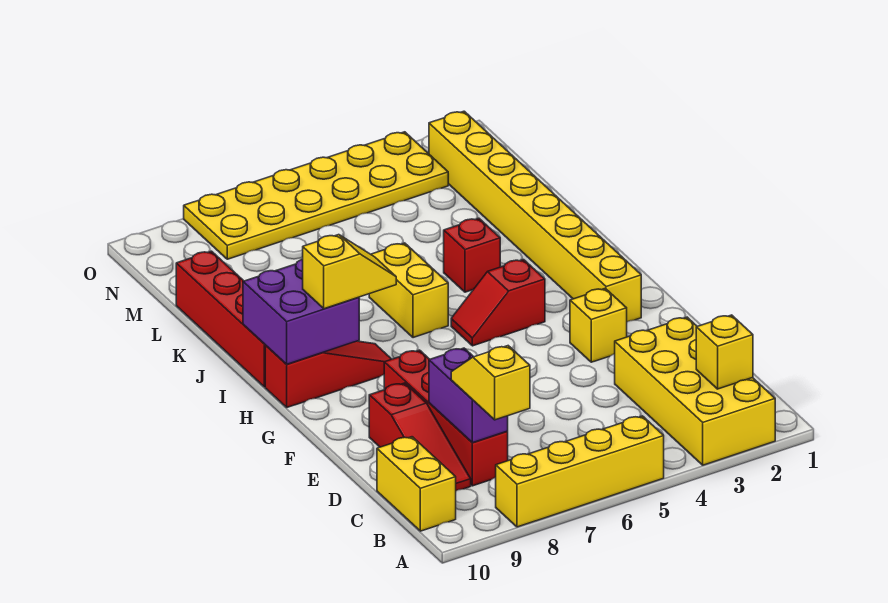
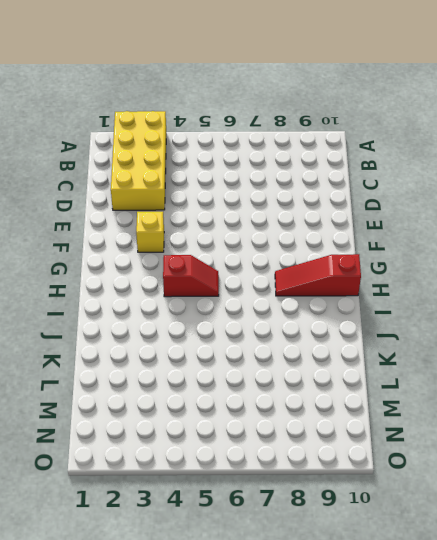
none -> yellow 1x4 brick [496,416,664,527]
none -> yellow 1x2 brick [377,437,456,531]
none -> red 1x4 brick [384,350,508,486]

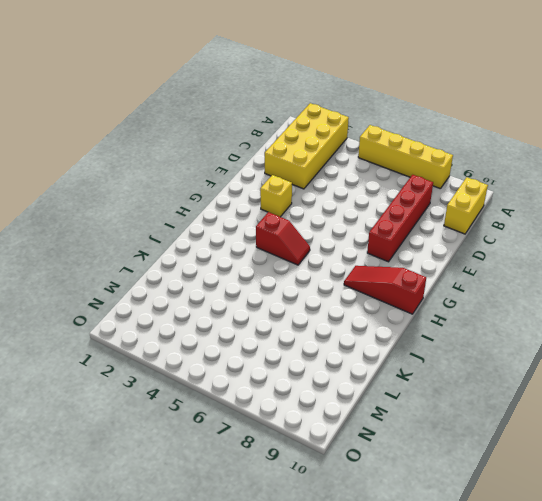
none -> red 1x3 slope [369,383,471,491]
none -> yellow 1x8 brick [429,111,641,322]
none -> yellow 1x2 brick [369,243,448,338]

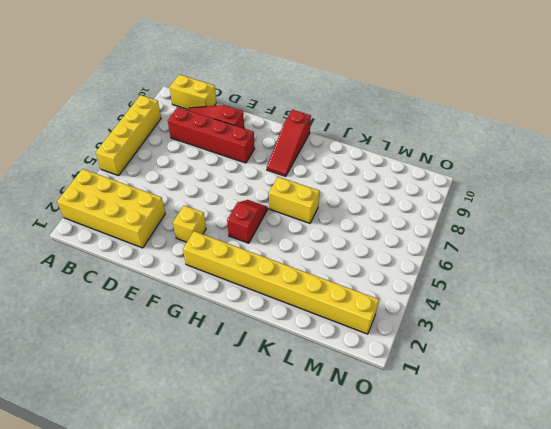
none -> red 1x4 brick [176,251,266,387]
none -> red 1x1 brick [444,218,500,292]
none -> yellow 2x6 plate [184,132,448,259]

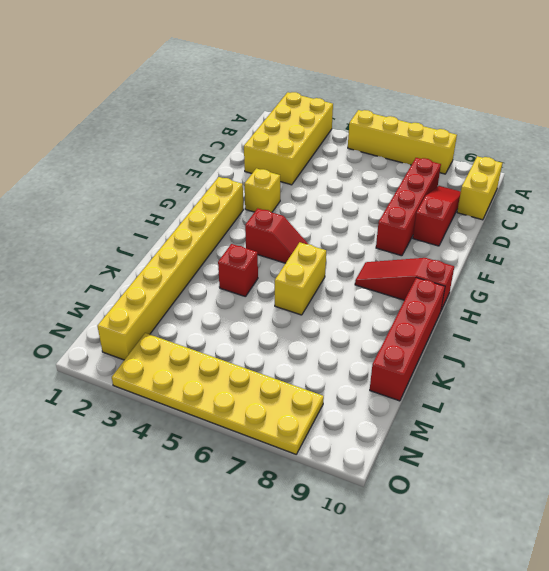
none -> yellow 1x1 brick [696,315,753,389]
none -> purple 1x2 brick [429,348,508,443]
none -> purple 2x2 brick [243,259,359,364]

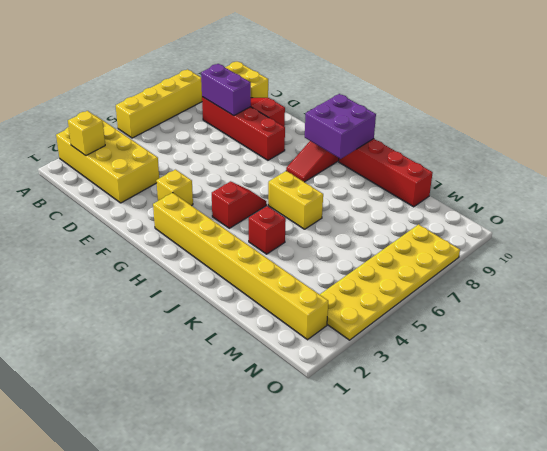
none -> yellow 1x2 slope [451,346,530,420]
none -> yellow 1x2 slope [303,235,396,309]

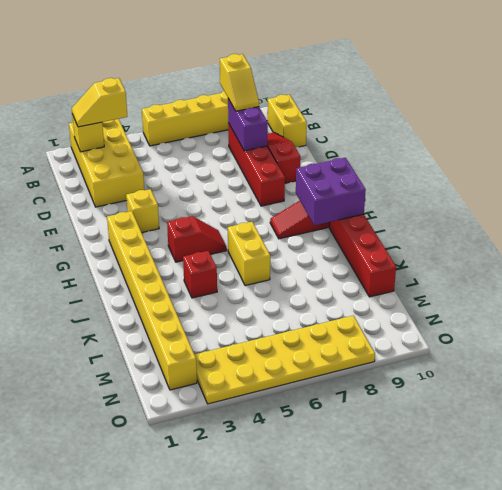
yellow 1x2 slope [72,78,127,127] -> yellow 1x2 slope moved to [303,235,396,309]

